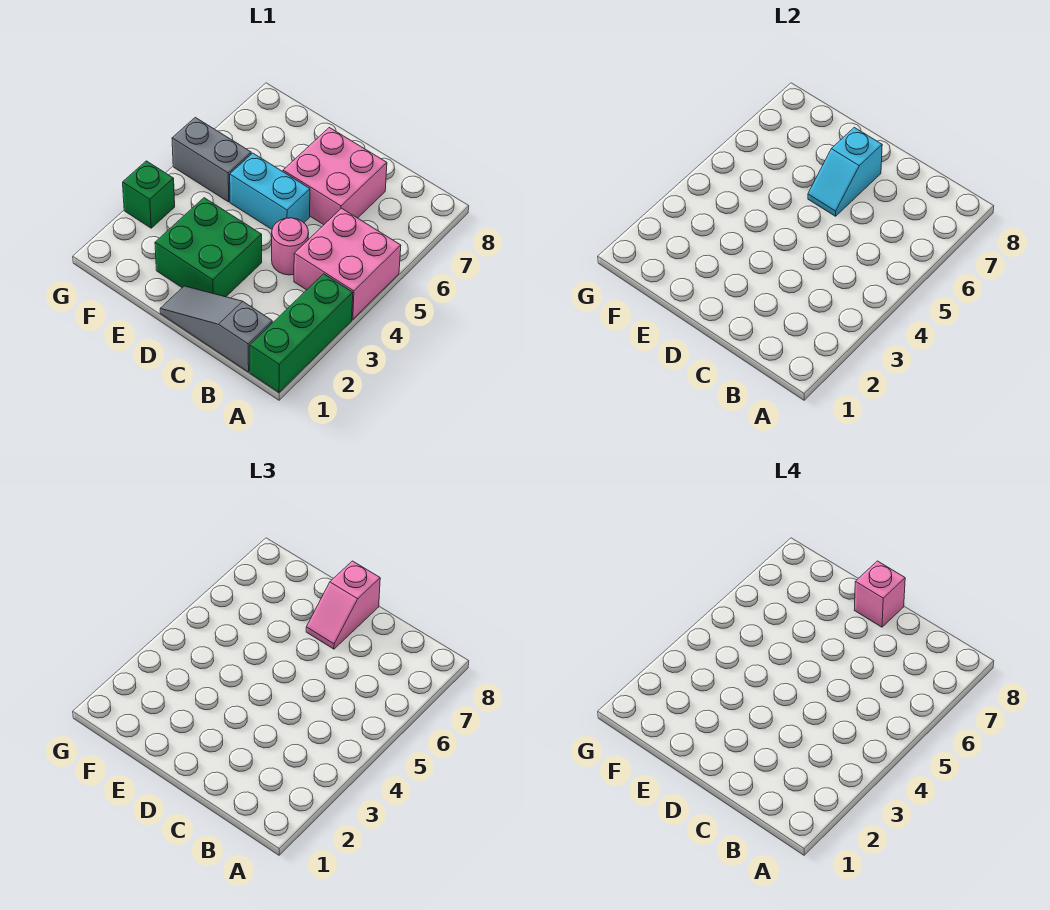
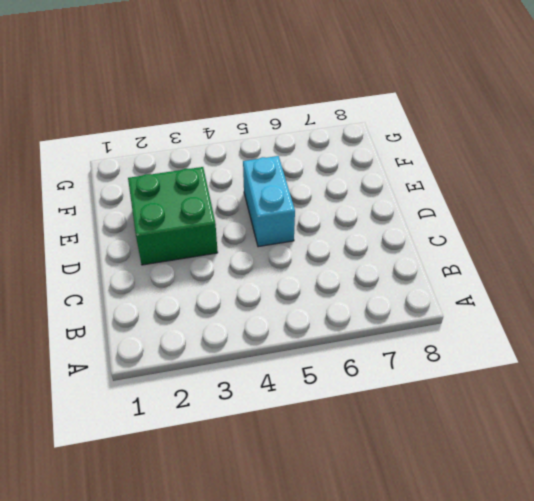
none -> green 1x3 brick [250,274,353,392]
none -> pink 2x2 brick [294,208,401,319]
none -> grey 1x3 slope [160,286,272,372]

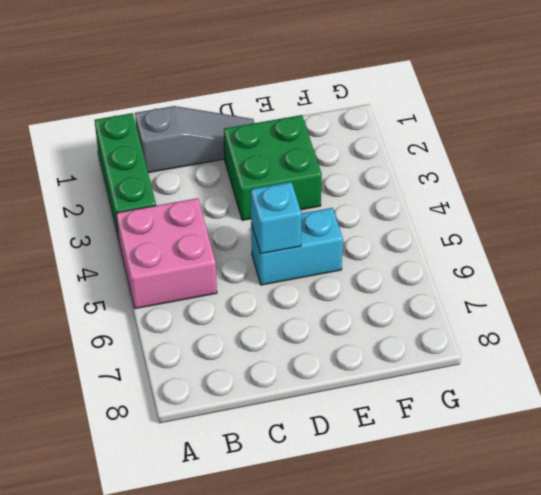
cyan 1x1 brick [251,182,302,254] -> none
none -> pink 1x1 round brick [272,218,309,275]
none -> pink 2x2 brick [283,128,387,225]
none -> grey 1x2 brick [172,117,251,202]

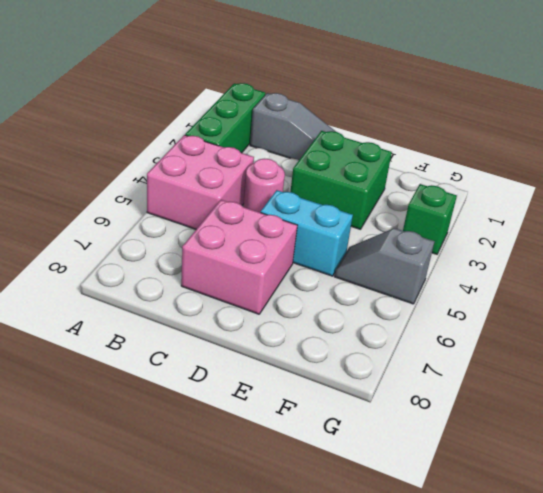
grey 1x2 slope [335,228,435,304] -> grey 1x2 brick [172,117,251,202]
none -> cyan 1x2 slope [808,128,882,216]
none -> pink 1x2 slope [306,561,380,649]
none -> pink 1x1 brick [854,561,905,627]

